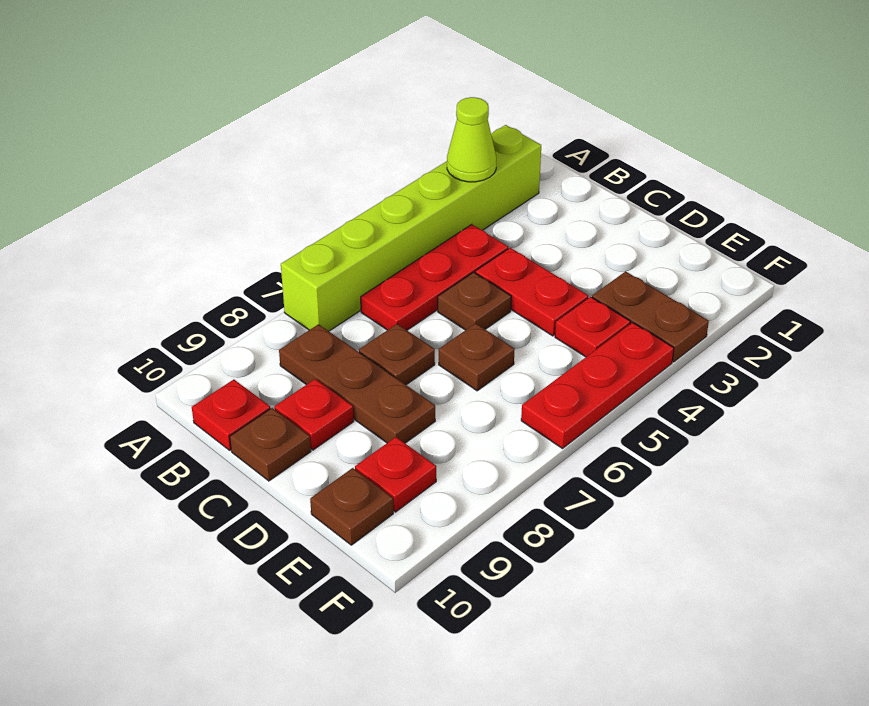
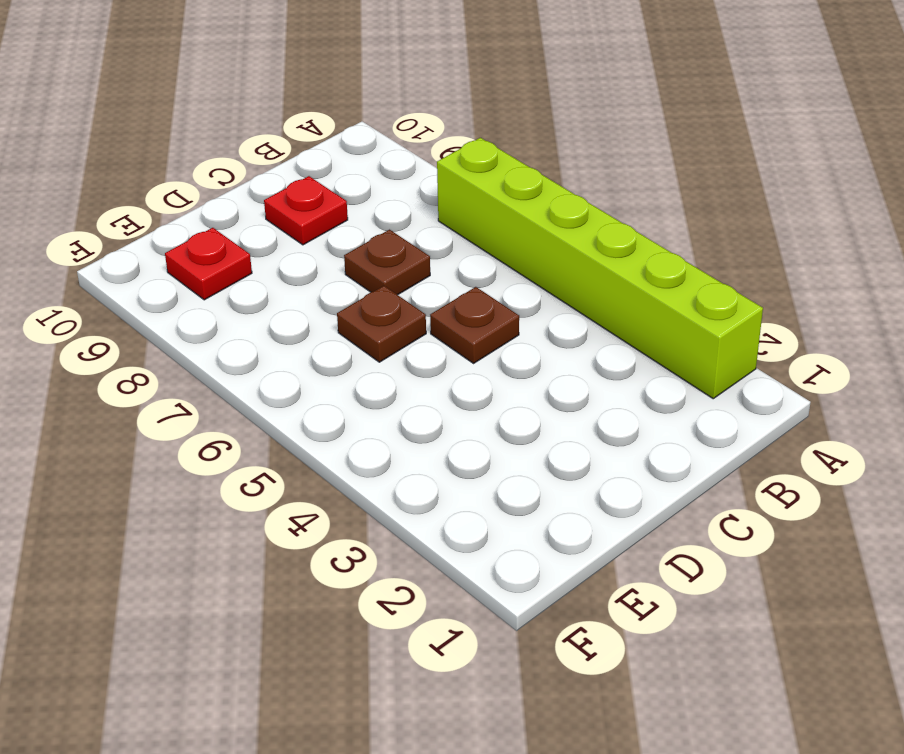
none -> red 1x3 plate [361,224,509,330]
none -> brown 1x3 plate [279,324,435,443]
none -> red 1x1 plate [192,380,270,450]

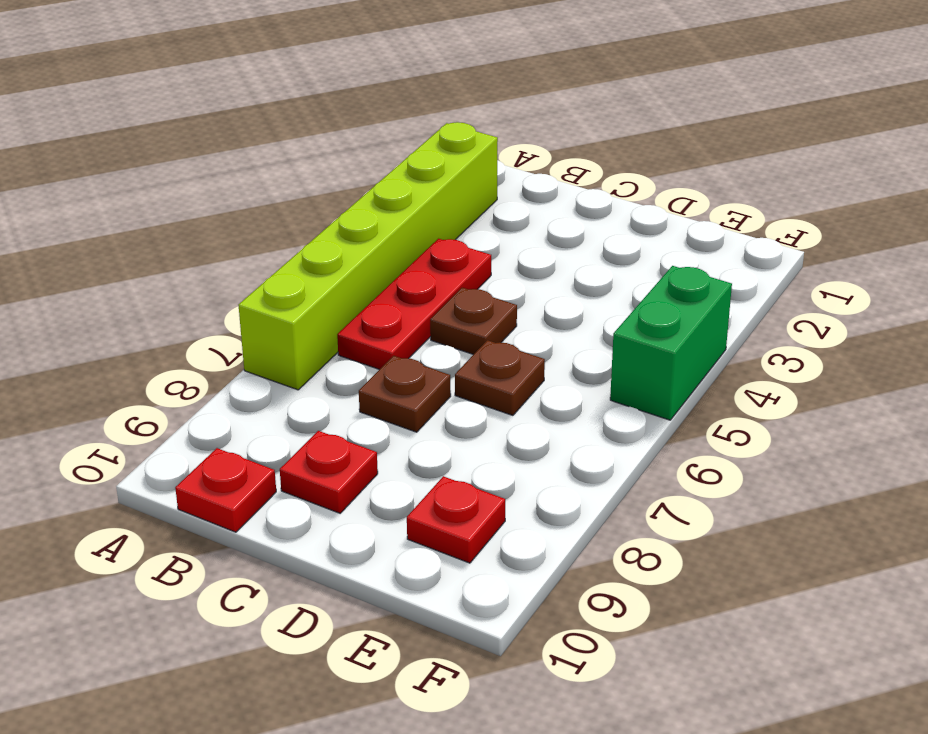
green 1x2 brick [610,266,732,420] -> red 1x3 plate [521,323,674,449]
none -> brown 1x3 plate [279,324,435,443]
none -> red 1x2 plate [475,248,588,336]
none -> brown 1x1 plate [230,408,311,481]

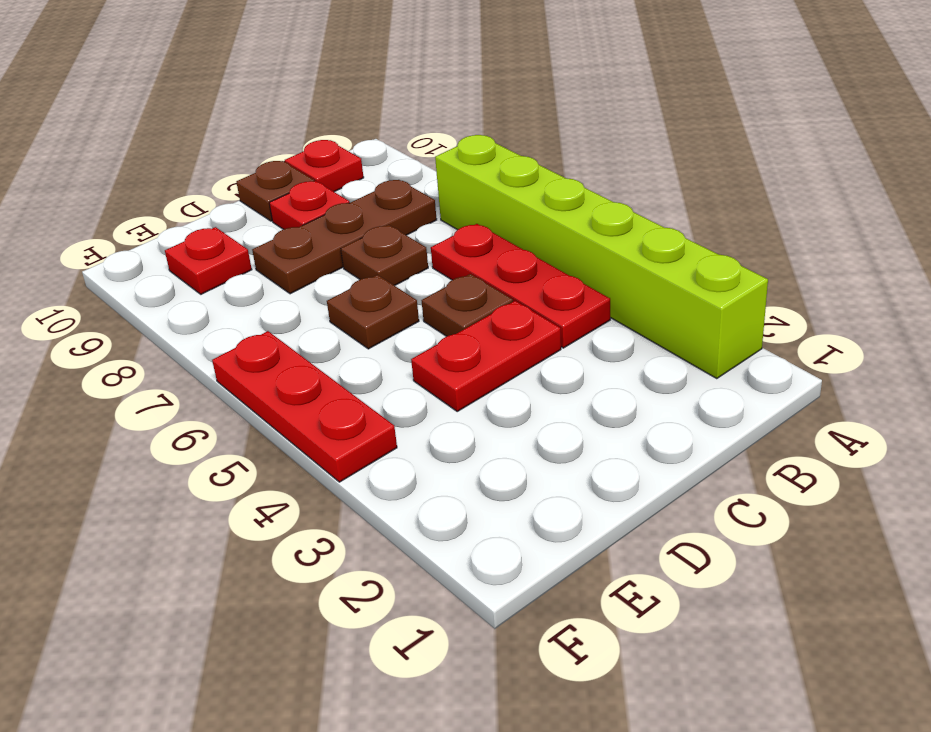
none -> brown 1x2 plate [592,271,709,362]
none -> red 1x1 plate [555,297,630,357]
none -> brown 1x1 plate [310,468,393,545]

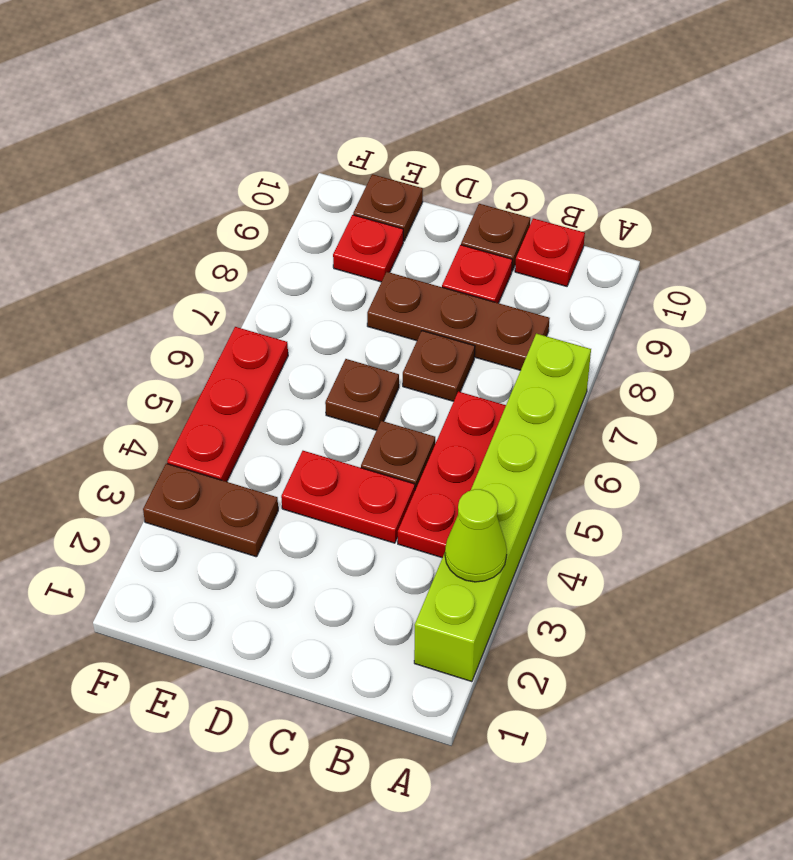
none -> red 1x1 plate [555,297,630,357]

